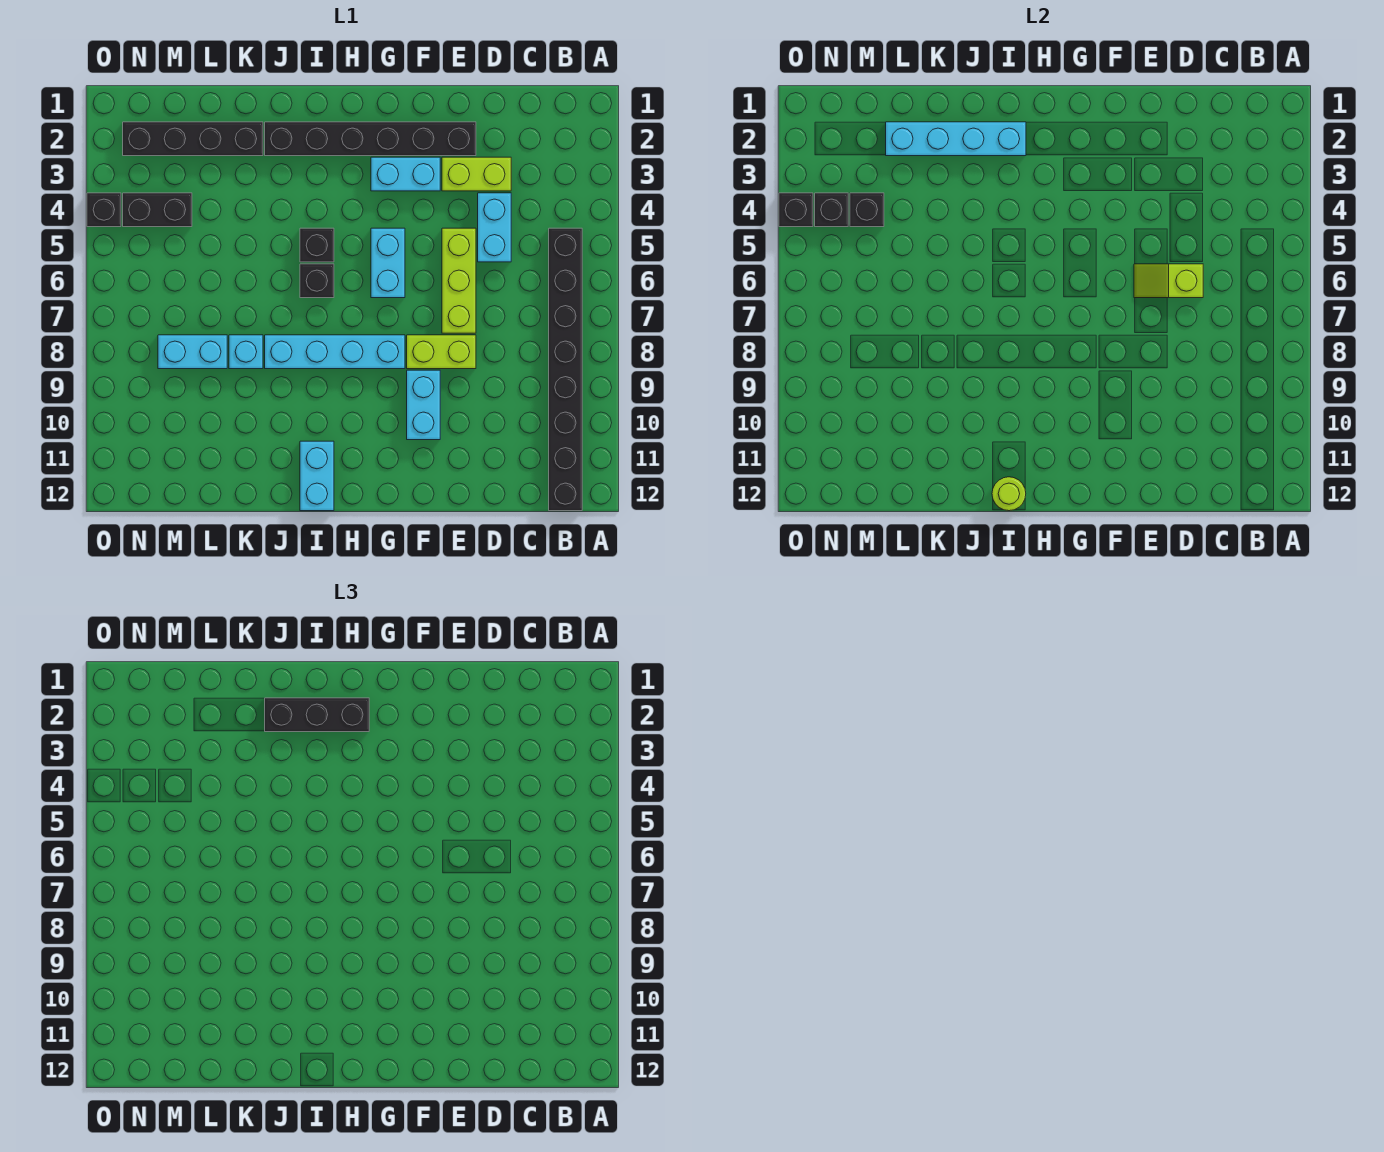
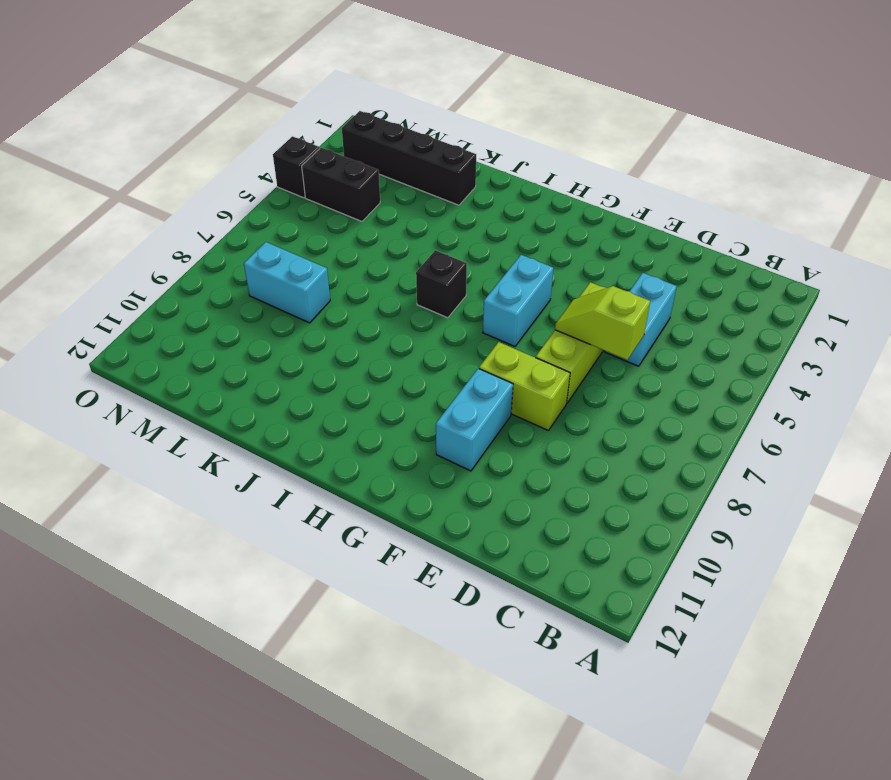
none -> black 1x8 brick [549,228,582,511]
none -> lime 1x2 brick [442,157,511,191]
none -> black 1x6 brick [265,122,476,156]

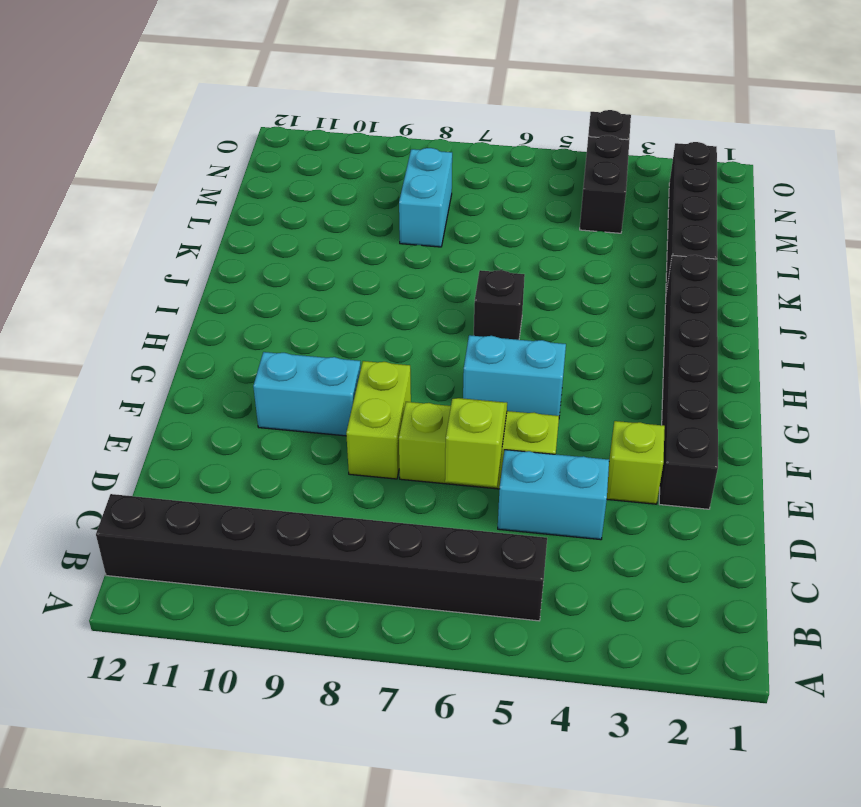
lime 1x1 brick [607,421,665,504] -> lime 1x2 brick [442,157,511,191]
none -> cyan 1x2 brick [371,157,440,191]
none -> cyan 1x4 brick [265,335,405,369]
none -> black 1x1 brick [300,228,334,262]

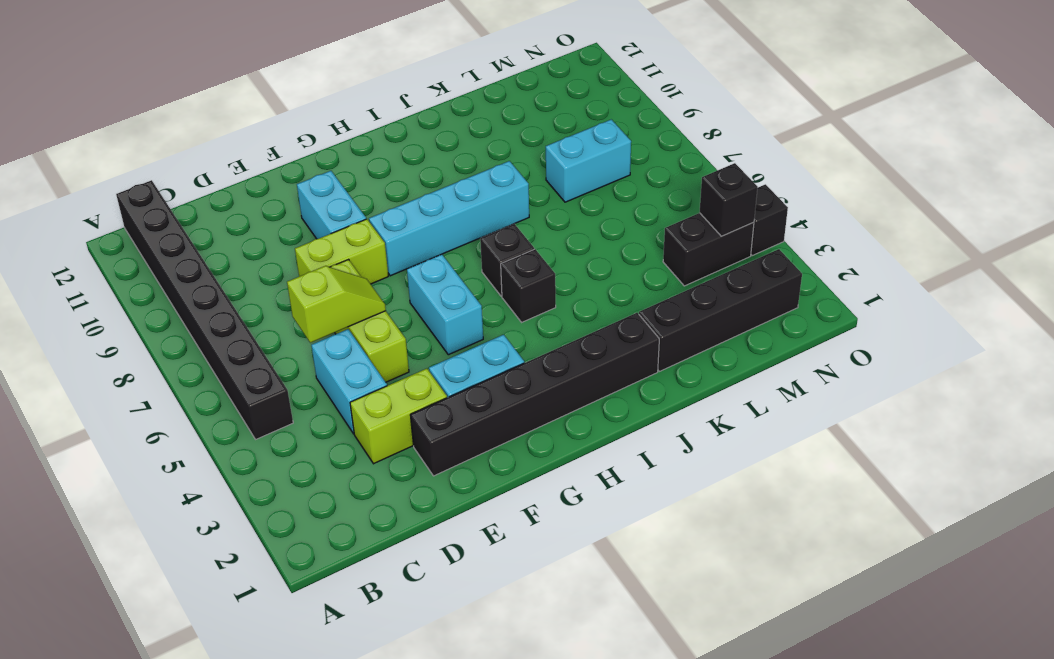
none -> cyan 1x2 brick [300,441,334,511]
none -> cyan 1x1 brick [229,335,263,369]
none -> cyan 1x4 brick [886,122,1026,156]

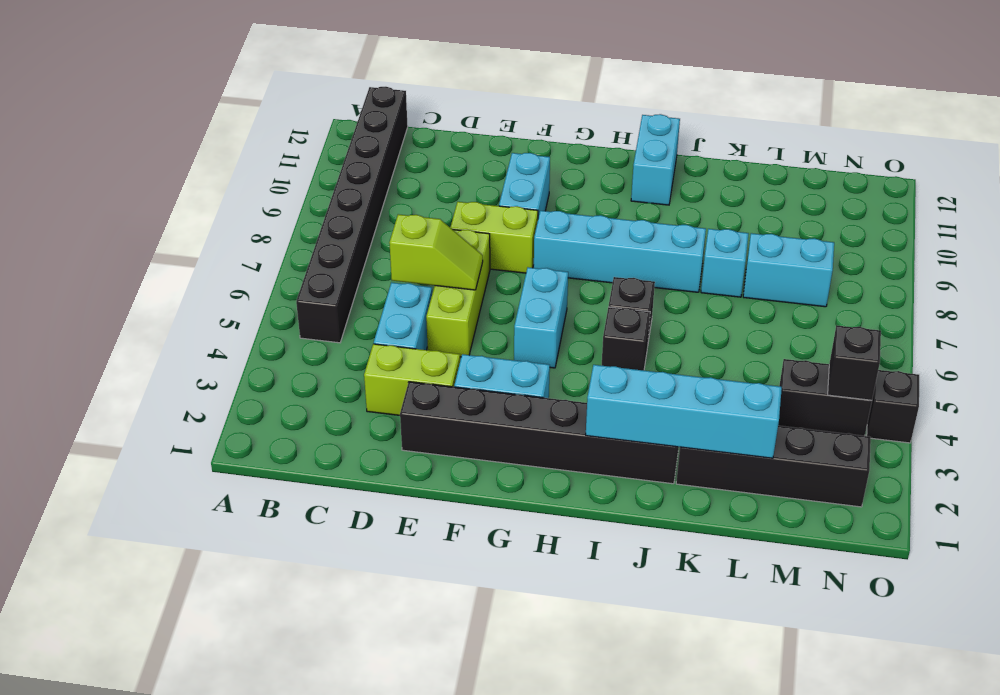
none -> lime 1x1 round brick [992,477,1026,511]
none -> black 1x1 brick [850,193,884,227]
none -> black 1x1 brick [779,193,813,227]

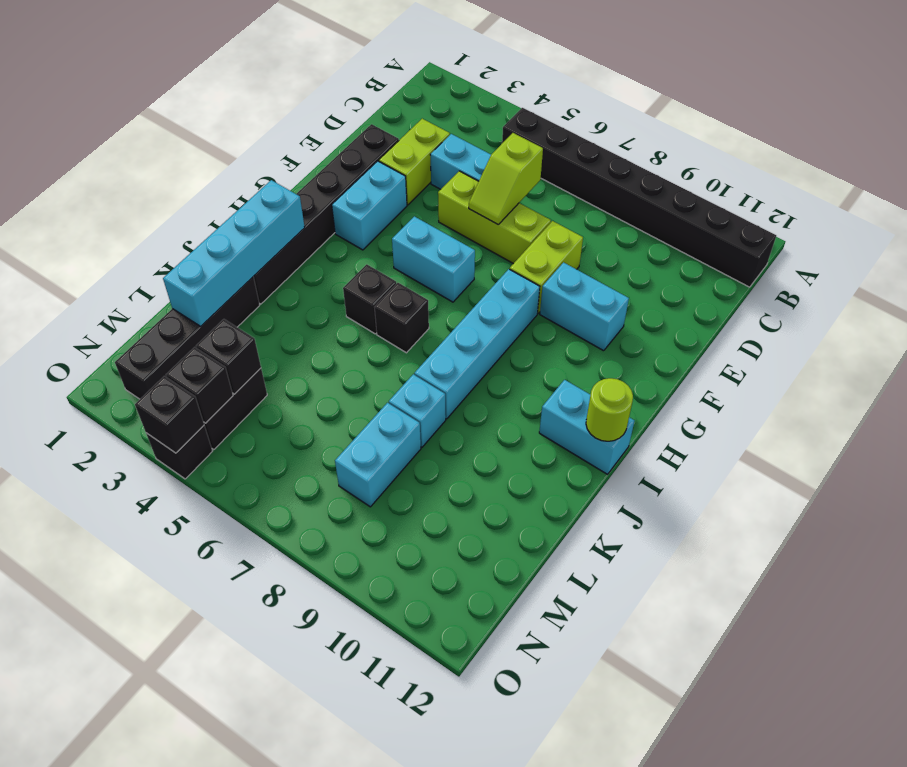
none -> black 1x3 brick [265,698,369,732]

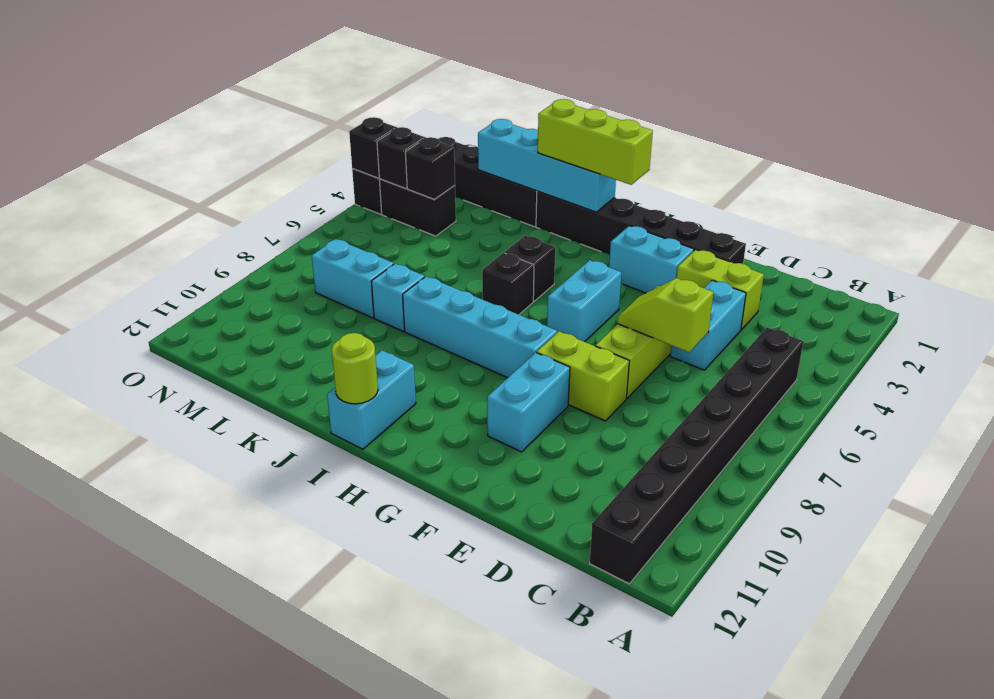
lime 1x3 brick [538,99,653,185] -> black 1x3 brick [265,698,369,732]

